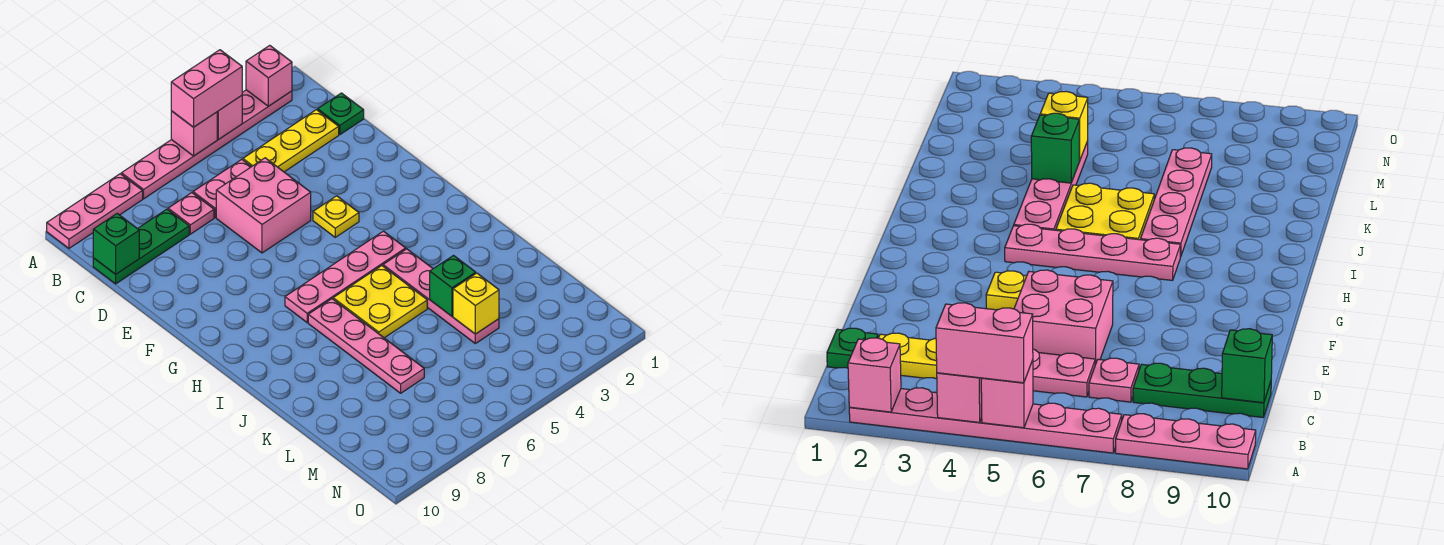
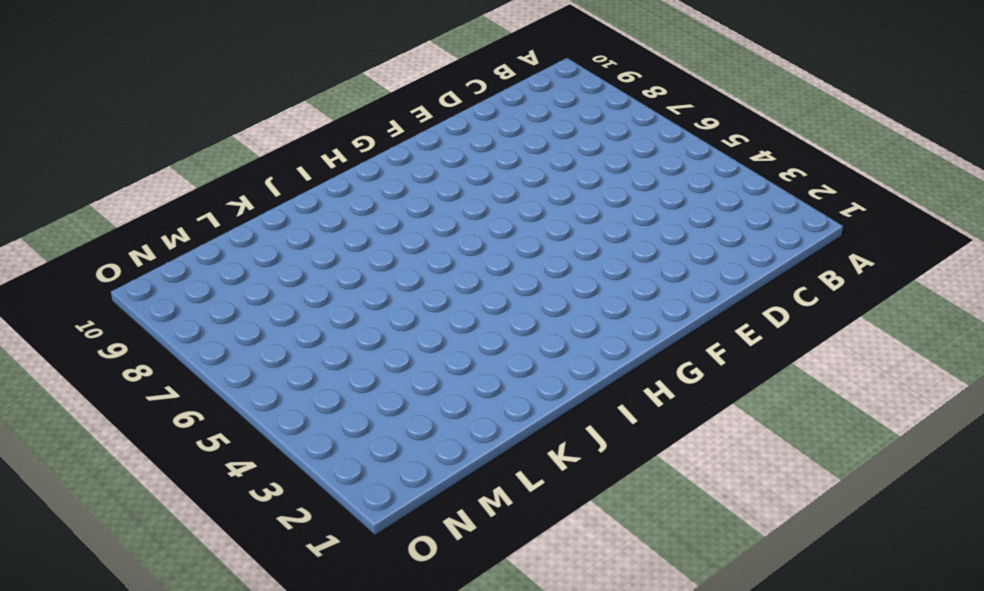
none -> pink 1x6 plate [121,90,292,199]
none -> pink 1x3 plate [47,174,143,248]
none -> green 1x1 plate [318,93,364,135]

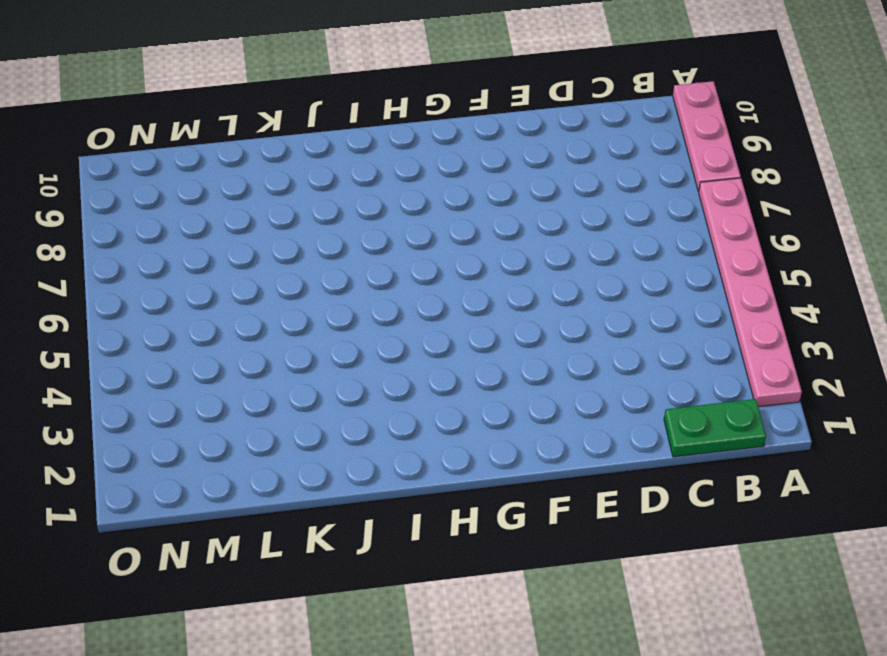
green 1x2 plate [664,399,766,457] -> green 1x1 plate [318,93,364,135]
none -> yellow 1x3 plate [243,110,339,172]
none -> pink 1x2 plate [193,159,251,217]
none -> pink 1x1 plate [168,193,214,234]

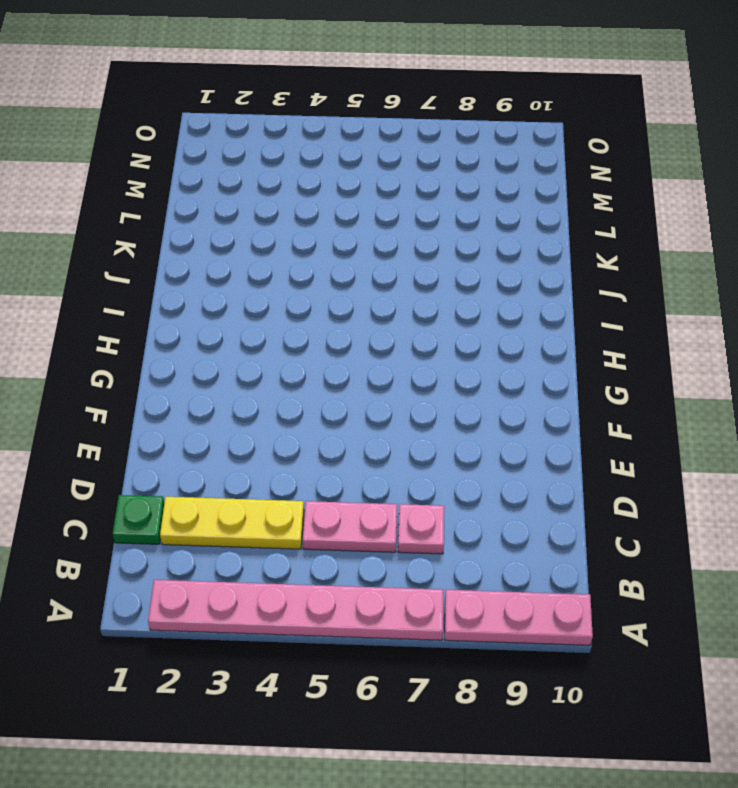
none -> green 1x3 plate [93,209,189,284]
none -> pink 2x2 brick [216,158,311,253]
none -> yellow 1x1 plate [313,196,359,237]

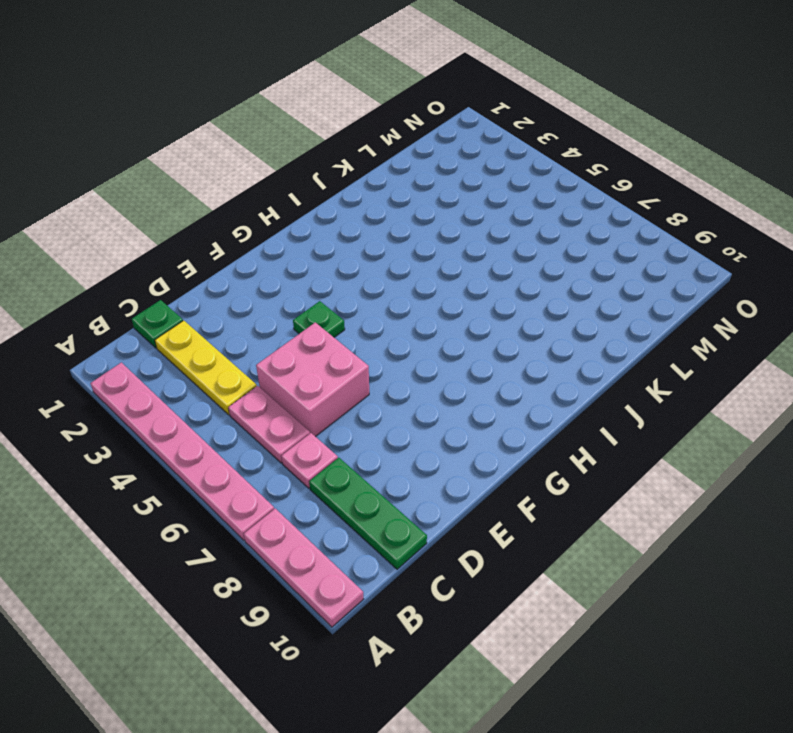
green 1x1 plate [293,301,345,337] -> yellow 1x1 plate [313,196,359,237]
none -> pink 1x4 plate [285,231,406,322]
none -> pink 1x4 plate [383,249,499,343]
none -> yellow 2x2 plate [333,266,427,338]

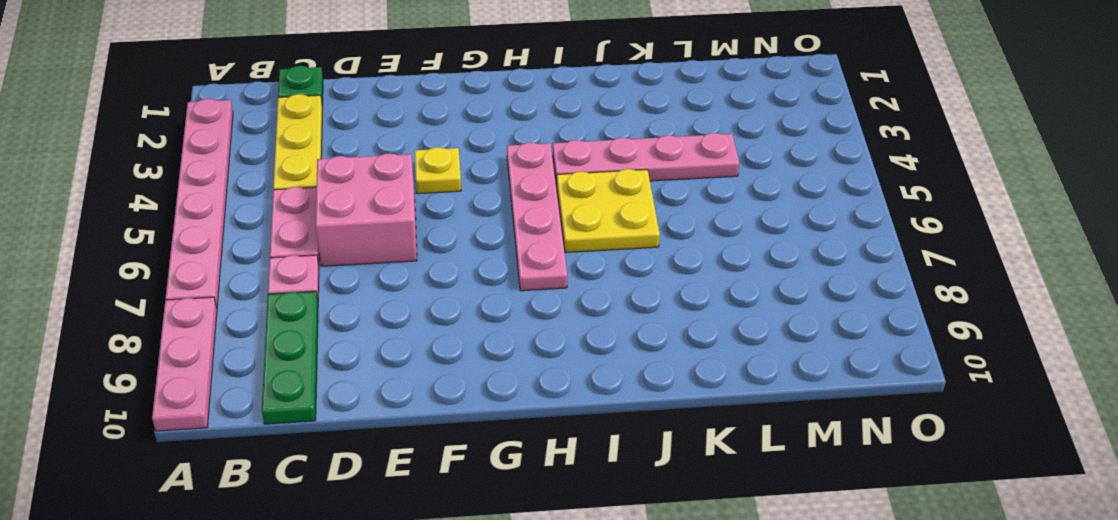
none -> pink 1x4 plate [308,299,424,393]
none -> pink 1x1 brick [246,45,292,106]
none -> pink 1x1 brick [217,96,242,139]

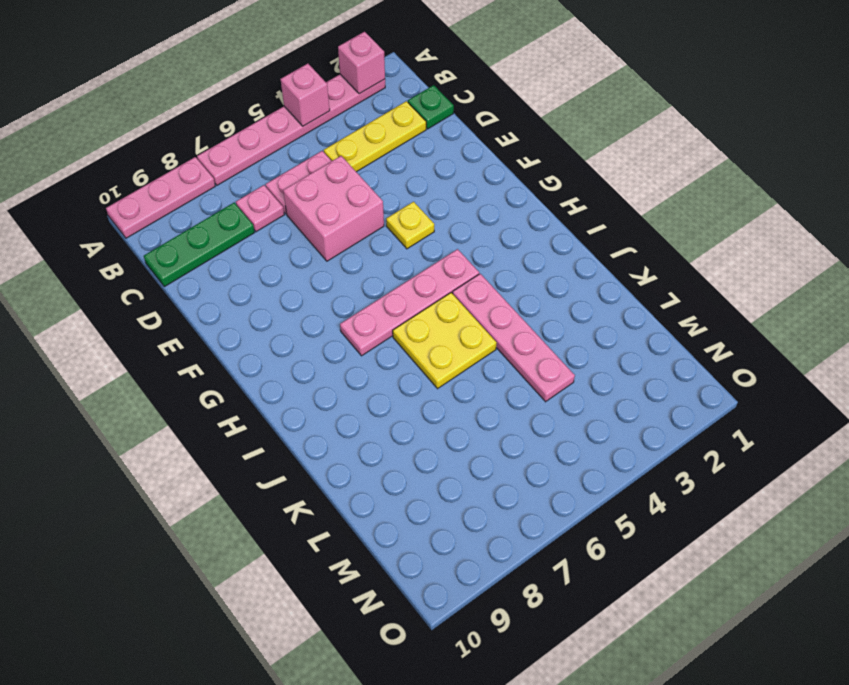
none -> pink 1x4 plate [308,299,424,393]
none -> pink 1x1 brick [171,111,217,156]
none -> green 1x1 brick [93,214,139,274]

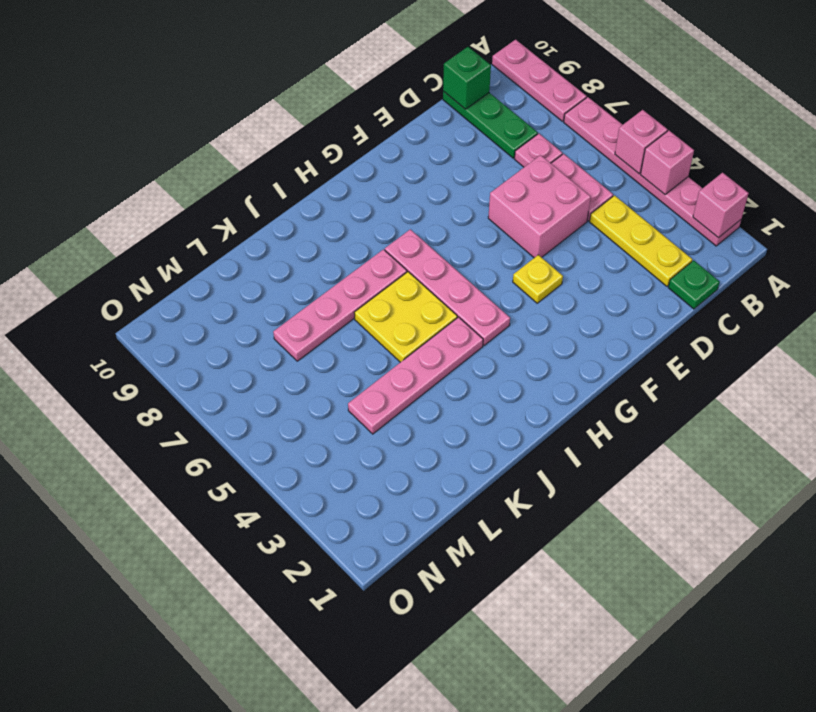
none -> green 1x1 brick [430,256,476,316]
none -> yellow 1x1 brick [453,273,499,334]
none -> pink 1x2 brick [171,50,242,127]

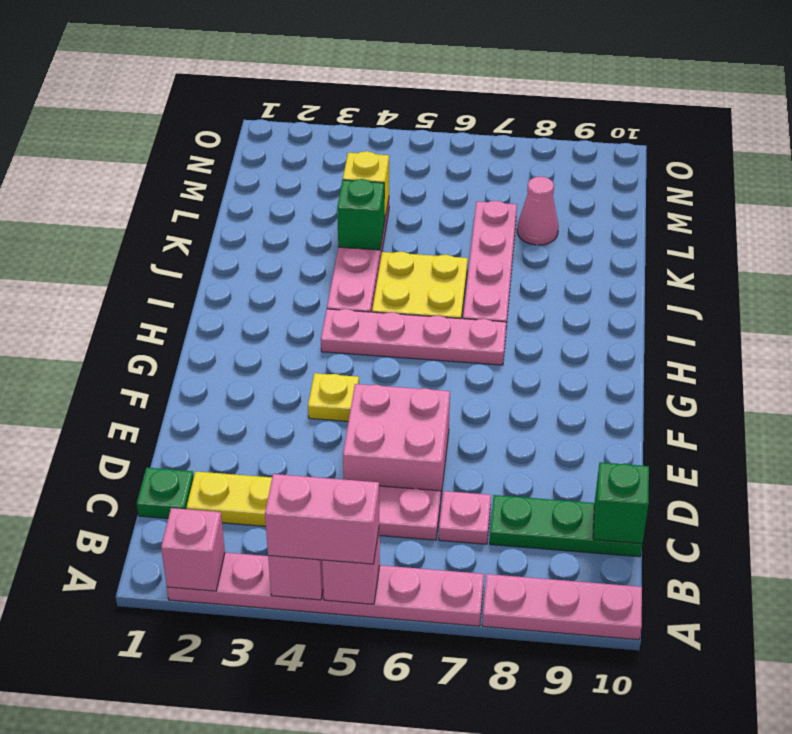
pink 1x1 cone [517,177,559,245] -> none

